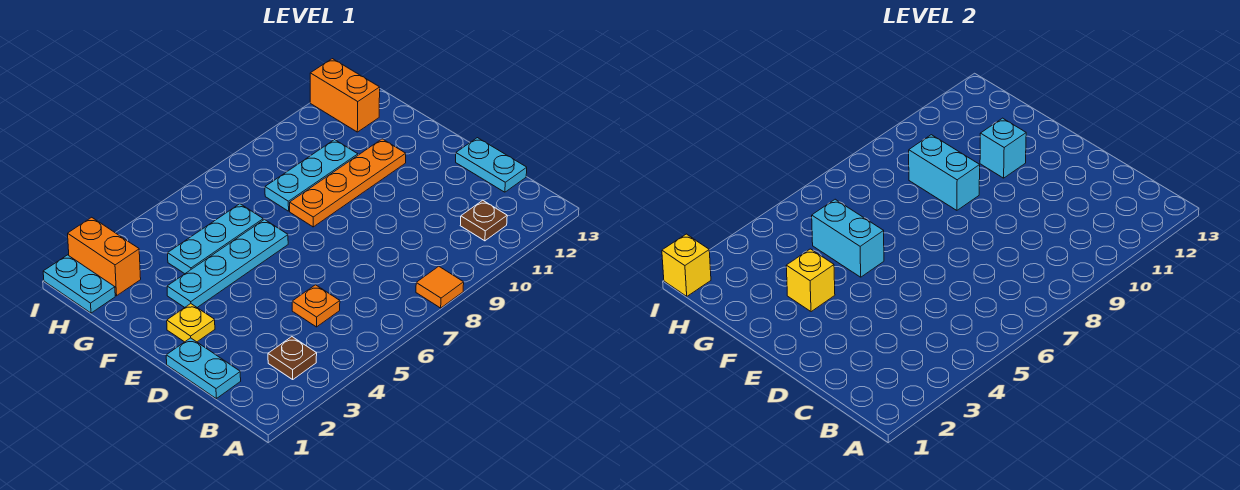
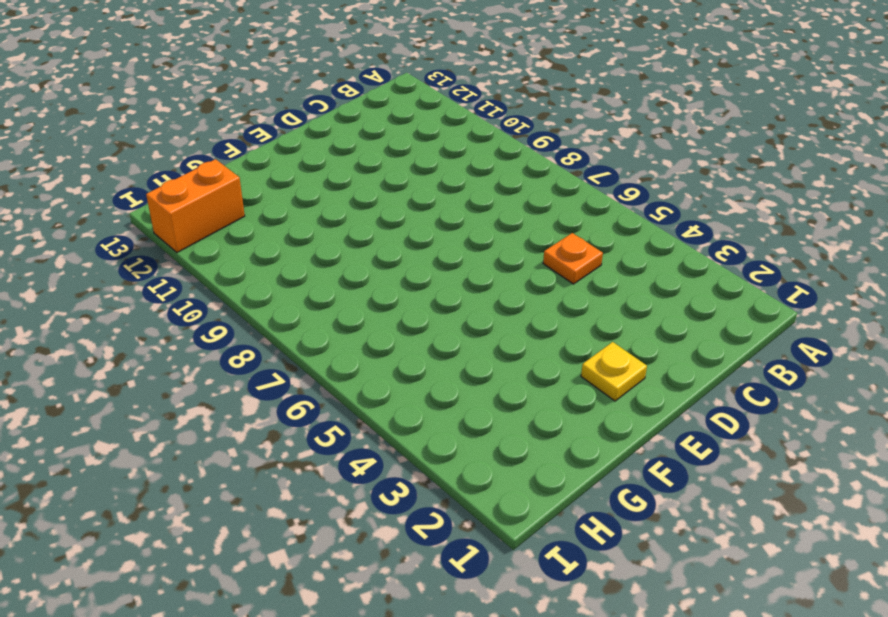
none -> orange 1x1 tile [416,266,464,308]
none -> brown 1x1 plate [268,337,317,379]
none -> brown 1x1 plate [460,200,507,241]

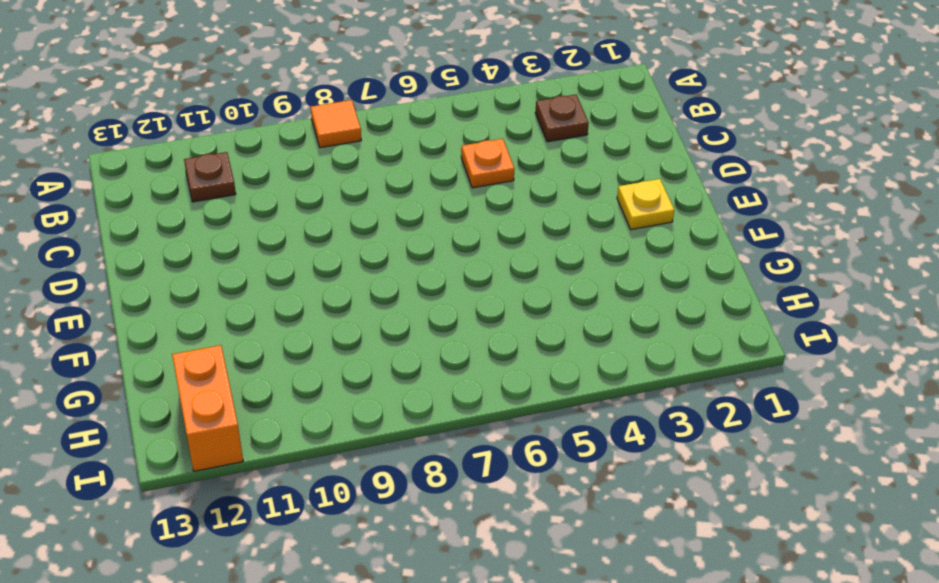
none -> cyan 1x2 plate [166,338,241,398]
none -> cyan 1x2 plate [456,138,527,192]
none -> cyan 1x4 plate [167,220,288,308]

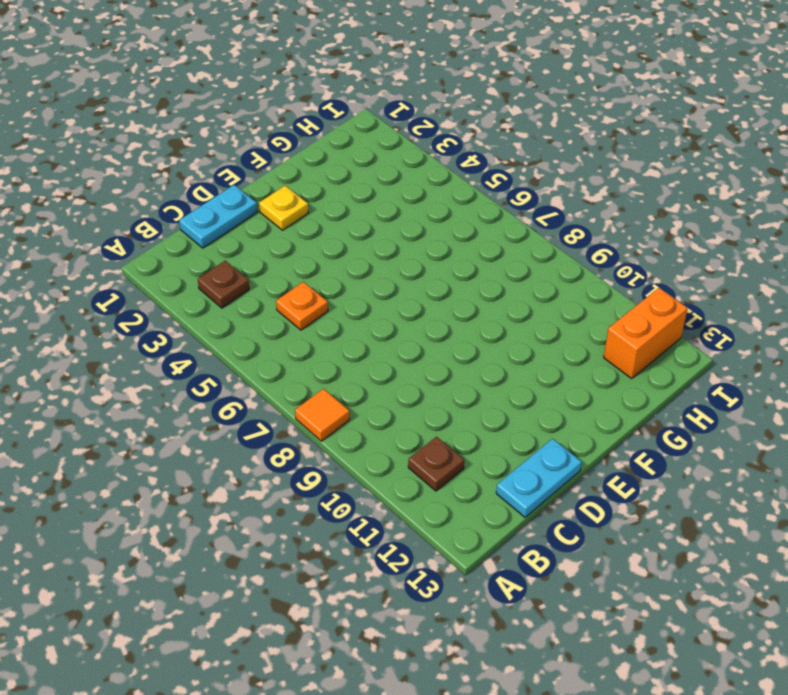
none -> cyan 1x4 plate [167,220,288,308]
none -> orange 1x4 plate [290,139,406,227]
none -> cyan 1x3 plate [168,204,263,274]

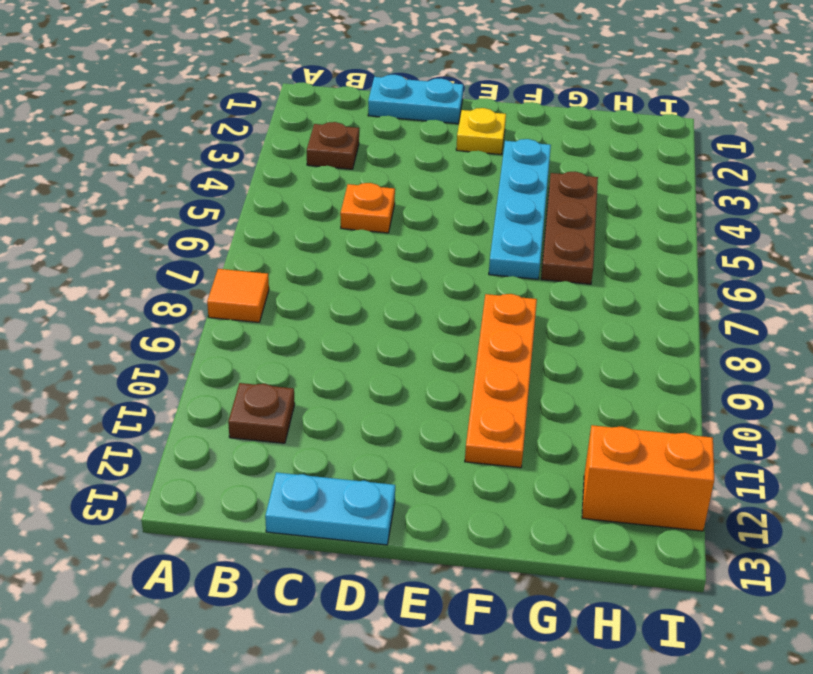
brown 1x3 plate [541,172,598,284] -> cyan 1x3 plate [168,204,263,274]
none -> cyan 1x3 plate [265,140,358,211]
none -> cyan 1x2 plate [43,255,115,313]
none -> orange 1x2 brick [68,217,141,296]

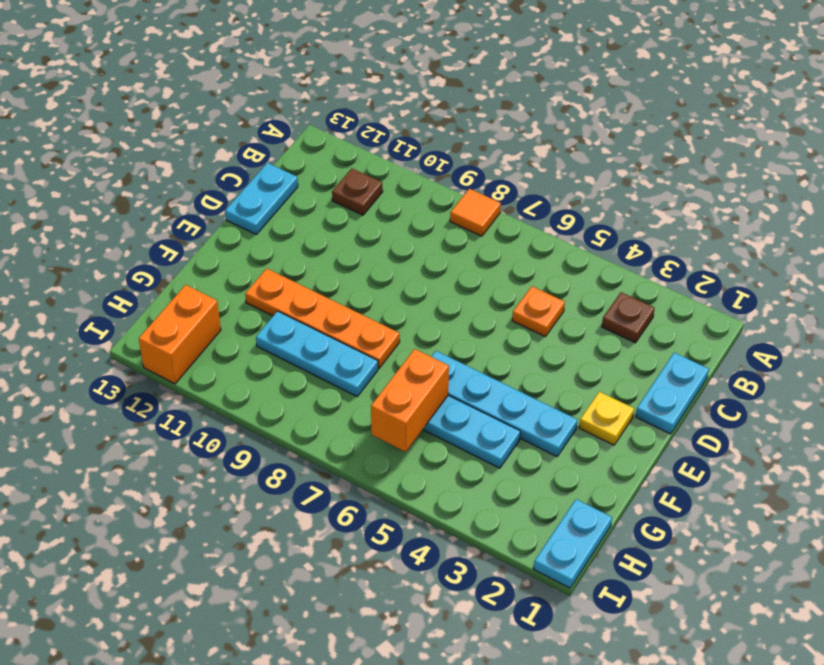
orange 1x2 brick [371,349,449,452] -> orange 1x2 brick moved to [68,217,141,296]
none -> yellow 1x1 brick [786,249,835,312]
none -> cyan 1x2 brick [812,199,884,277]
none -> cyan 1x2 brick [909,135,980,210]

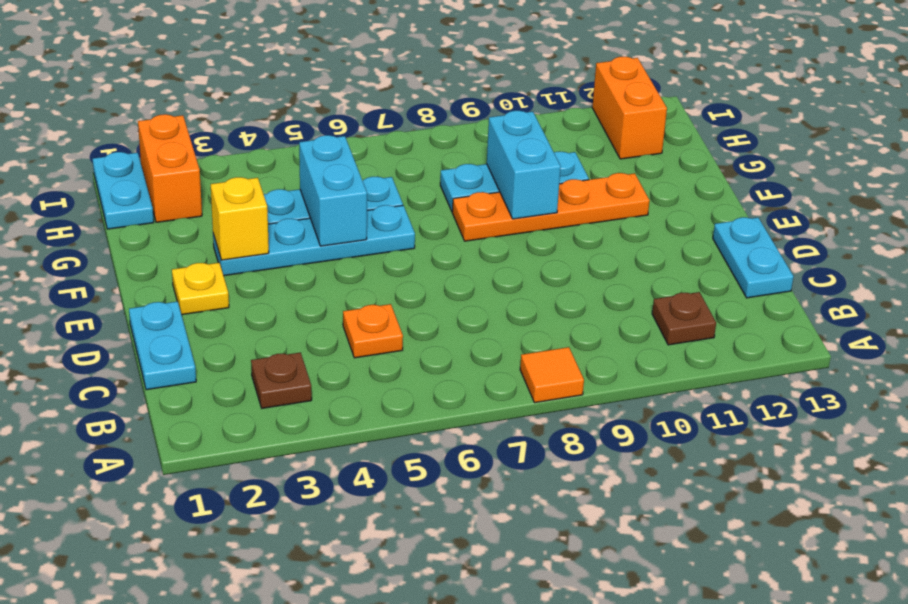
none -> cyan 1x1 brick [980,118,1026,178]
none -> yellow 1x1 brick [662,234,711,296]

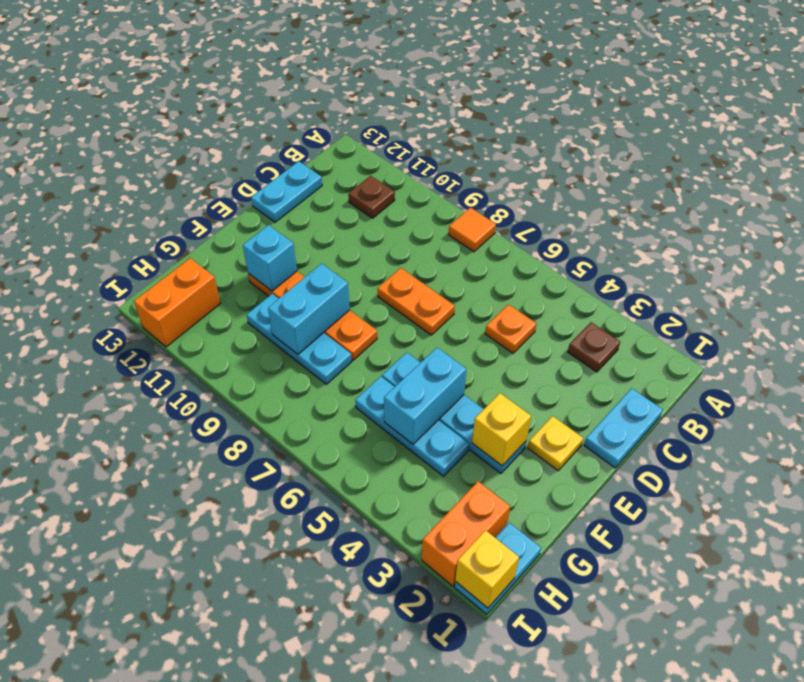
orange 1x2 plate [378,268,455,335] -> none

